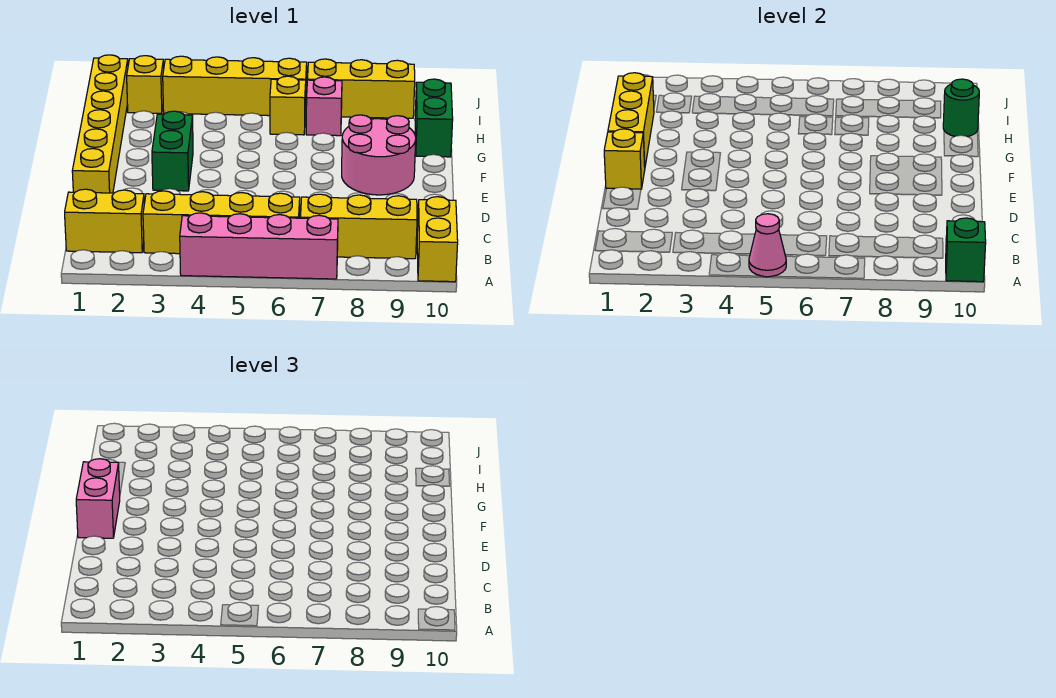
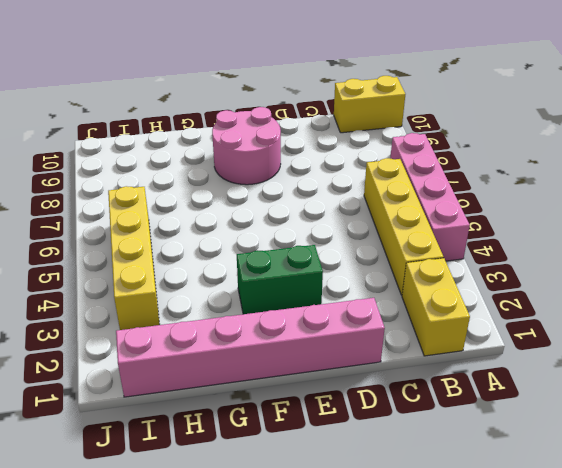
pink 1x6 brick [116,298,385,397] -> yellow 1x6 brick [72,55,128,193]
none -> yellow 1x3 brick [301,194,417,259]
none -> green 1x2 brick [415,79,453,157]
none -> yellow 1x1 brick [270,76,306,135]

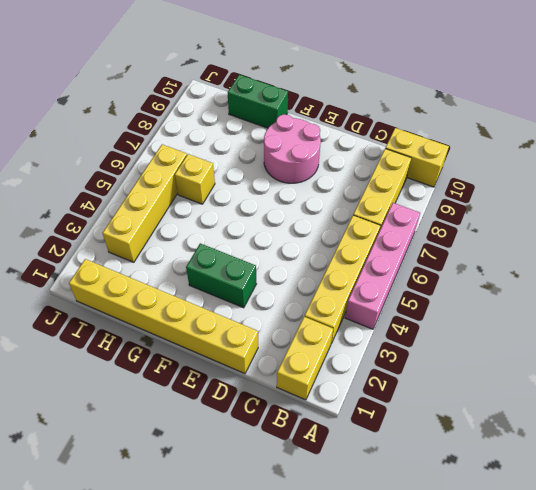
none -> pink 1x1 brick [306,77,342,136]
none -> yellow 1x1 brick [127,56,164,113]
none -> yellow 1x3 brick [308,59,415,118]

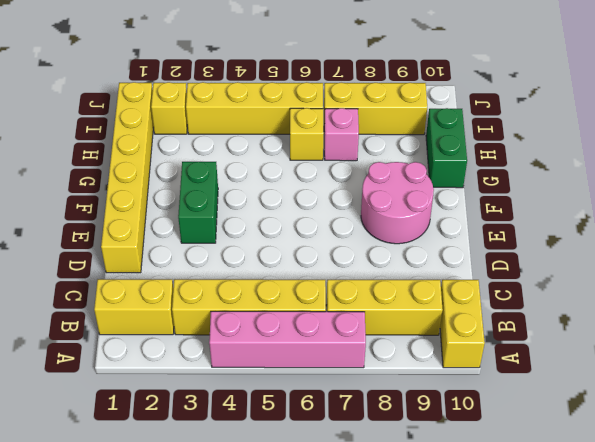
none -> pink 1x1 cone [749,214,786,277]
none -> green 1x1 brick [946,218,986,282]
none -> yellow 1x1 brick [604,129,645,189]

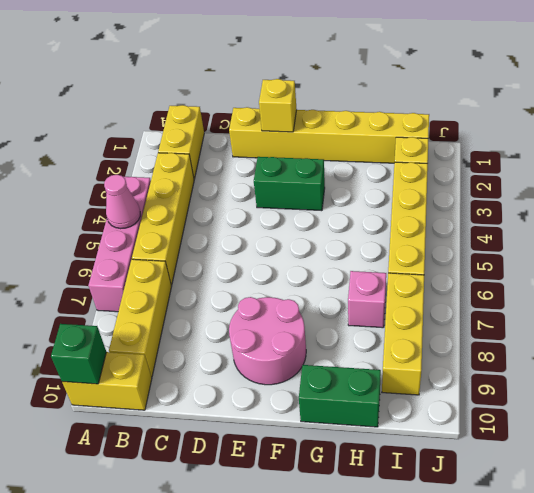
none -> yellow 1x1 brick [270,76,306,135]
none -> yellow 1x3 brick [608,73,654,166]
none -> green 1x1 round brick [943,79,979,137]

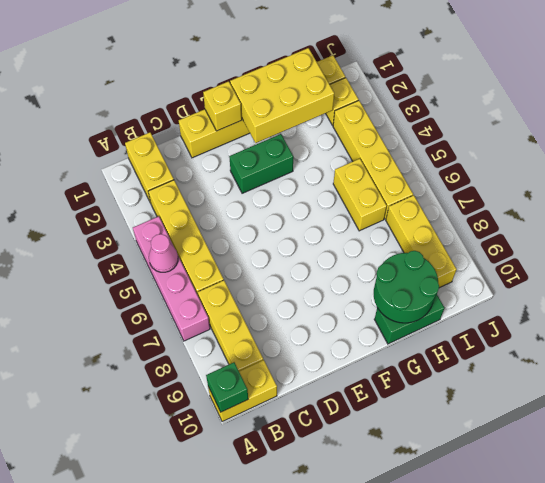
yellow 2x3 brick [230,48,334,143] -> yellow 1x3 brick [608,73,654,166]
green 2x2 round brick [374,251,439,323] -> green 1x1 round brick [943,79,979,137]
yellow 1x2 brick [333,159,387,231] -> yellow 1x1 brick [270,76,306,135]
none -> pink 2x2 round brick [342,115,416,195]
none -> pink 1x1 brick [306,77,342,136]
none -> pink 1x2 brick [76,459,120,538]

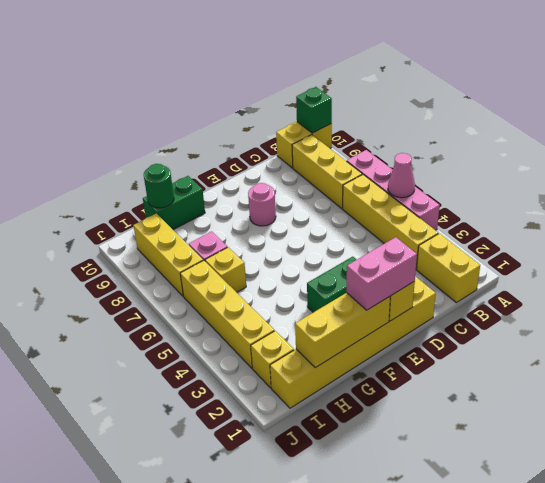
pink 1x1 round brick [248,183,276,226] -> pink 2x2 round brick [342,115,416,195]

